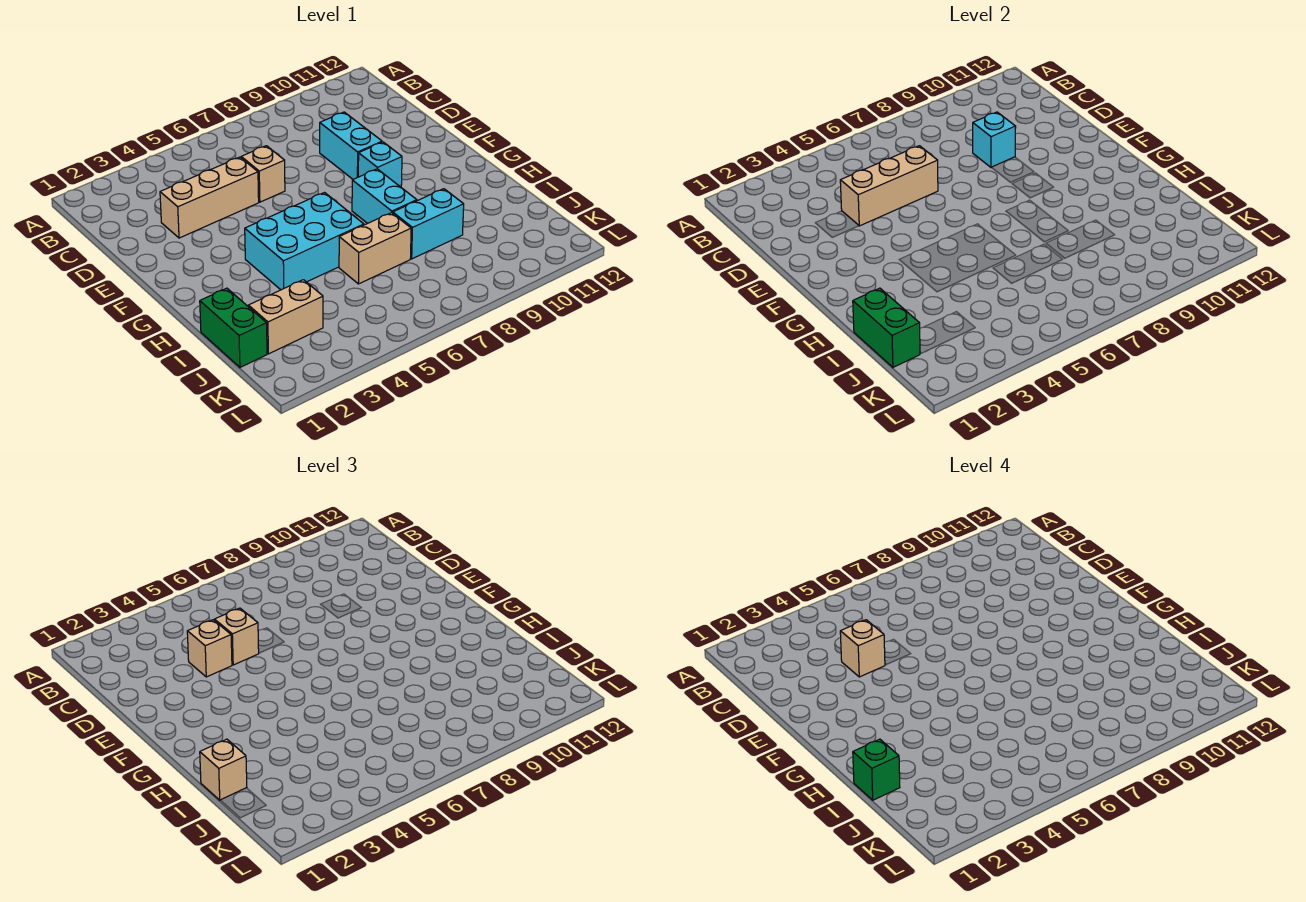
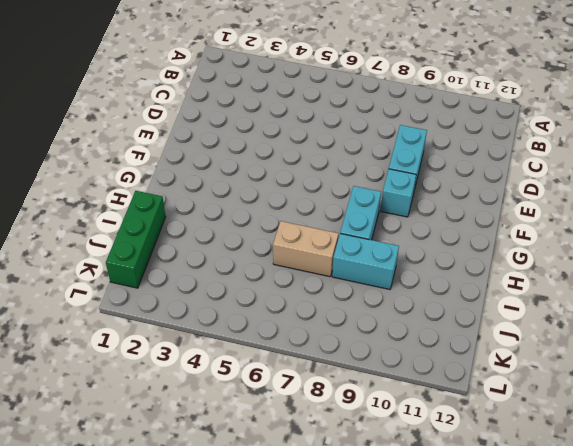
green 1x3 brick [106,191,166,288] -> green 1x2 brick [200,288,267,367]
none -> tan 1x3 brick [160,157,259,238]
none -> tan 1x1 brick [241,146,285,202]
none -> cyan 2x3 brick [245,193,364,290]

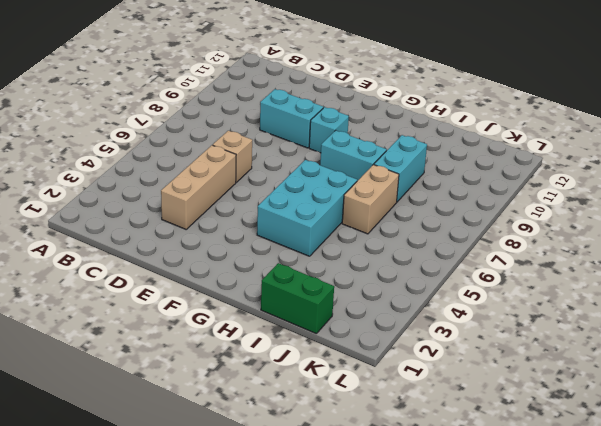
none -> tan 1x2 brick [248,280,323,354]
none -> tan 1x3 brick [840,146,938,226]
none -> cyan 1x1 brick [973,112,1016,168]

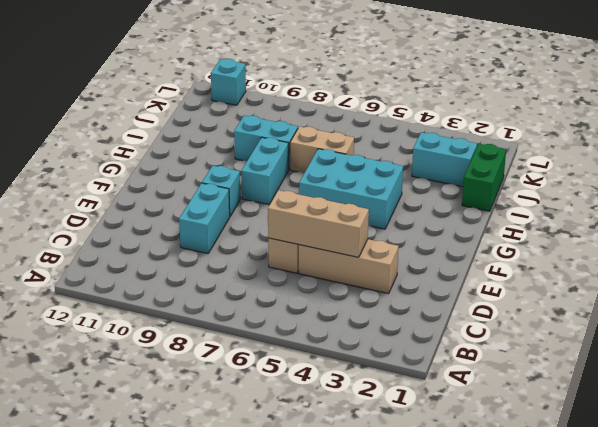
cyan 1x2 brick [412,132,477,187] -> tan 1x2 brick [248,280,323,354]
cyan 1x1 brick [211,59,246,105] -> cyan 1x1 brick moved to [973,112,1016,168]
none -> green 1x2 brick [853,288,920,367]
none -> tan 1x1 brick [187,620,232,677]
none -> tan 1x1 brick [214,608,259,665]

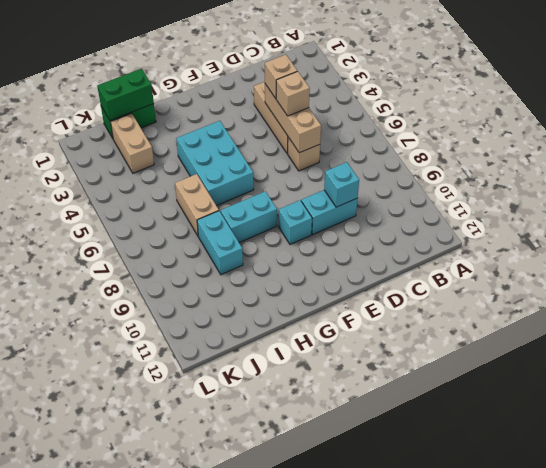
none -> tan 1x1 brick [200,739,247,800]
none -> tan 1x1 brick [840,620,885,677]
none -> green 1x1 brick [853,739,900,800]

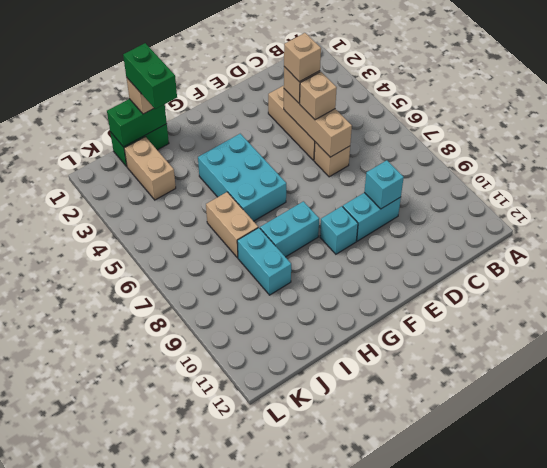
green 1x2 brick [123,43,177,109] -> green 1x1 brick [853,739,900,800]

